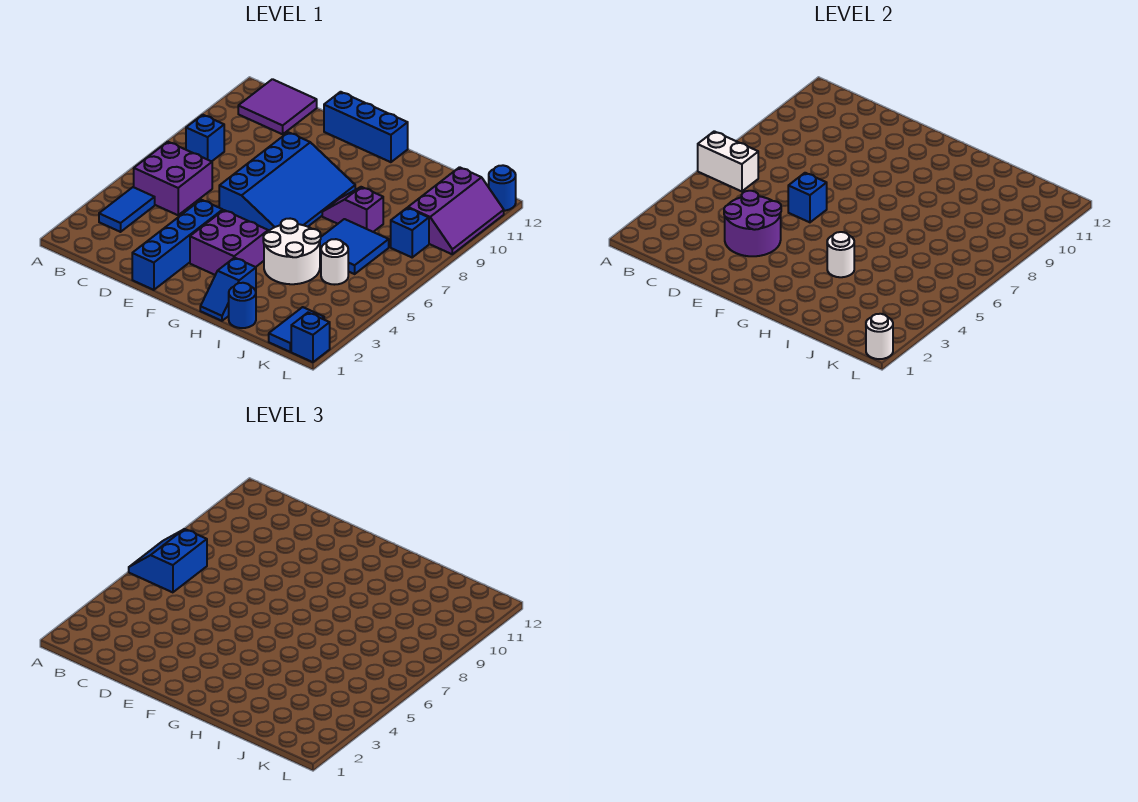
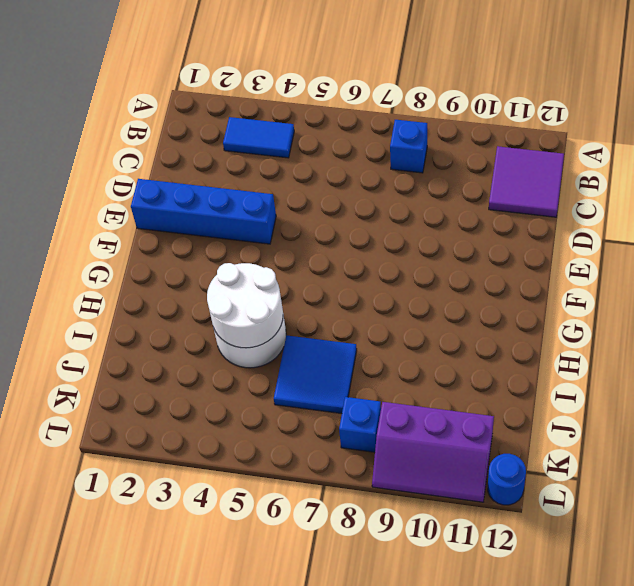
white 2x2 round brick [207,263,283,348] -> white 1x1 round brick [827,232,854,277]
none -> purple 2x2 brick [134,142,212,215]
none -> blue 3x4 slope [219,132,355,231]
none -> blue 1x3 brick [324,92,408,162]

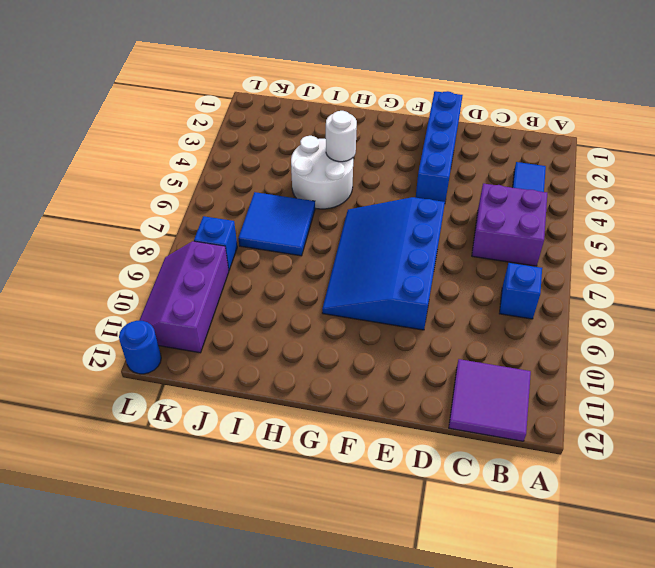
none -> blue 1x3 brick [324,92,408,162]
none -> purple 2x2 brick [190,210,268,275]
none -> blue 1x2 slope [200,258,256,321]

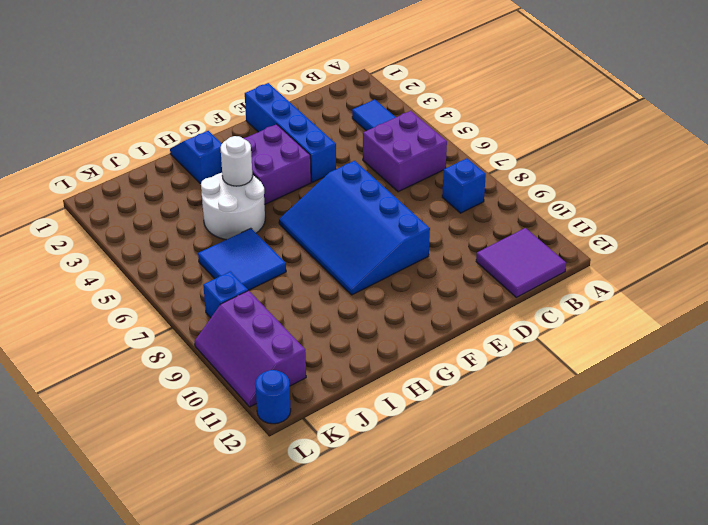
none -> blue 1x3 brick [324,92,408,162]
none -> purple 1x2 slope [322,187,383,232]
none -> blue 1x1 round brick [229,283,256,328]

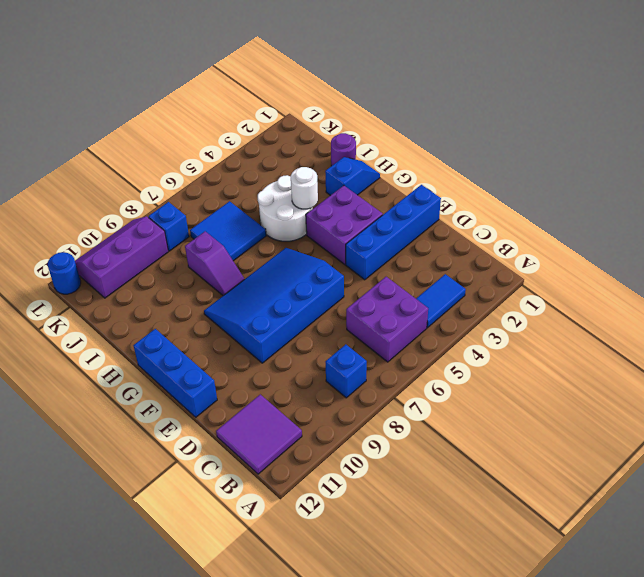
purple 1x1 round brick [331,133,356,166] -> blue 1x1 round brick [229,283,256,328]
none -> white 1x1 round brick [321,239,348,285]
none -> blue 1x2 tile [269,307,324,352]
none -> blue 1x1 brick [291,313,330,362]

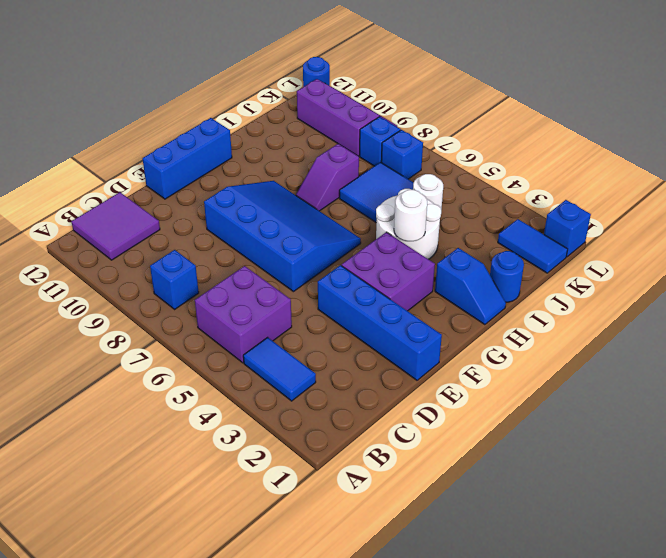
blue 1x1 brick [381,130,423,179] -> blue 1x1 brick moved to [788,173,827,222]
none -> white 1x2 brick [698,131,758,191]
none -> purple 2x2 round brick [724,191,781,256]
none -> white 1x1 round brick [866,314,893,359]

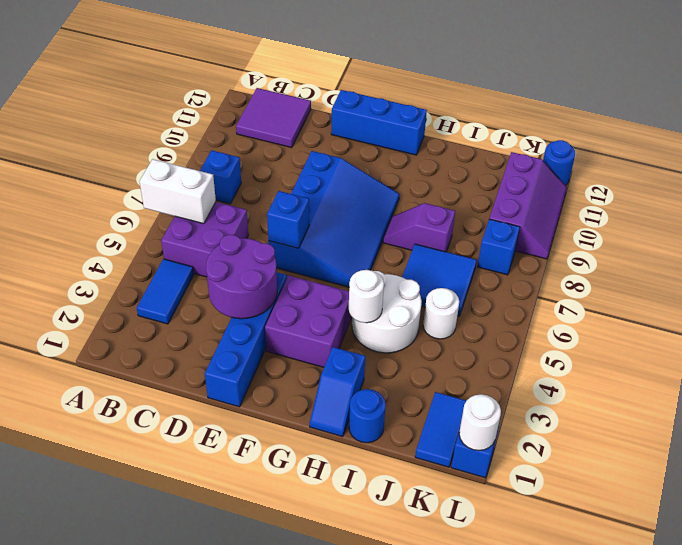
none -> blue 2x2 slope [129,529,207,592]

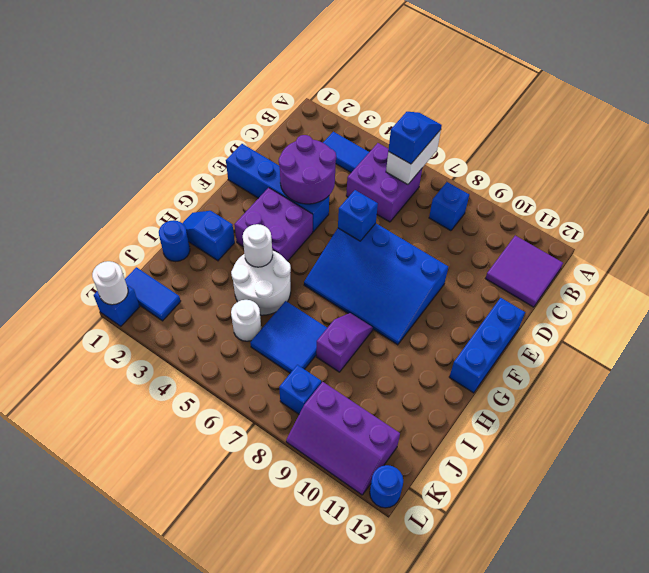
blue 1x2 slope [388,112,442,164] -> blue 2x2 slope [129,529,207,592]

